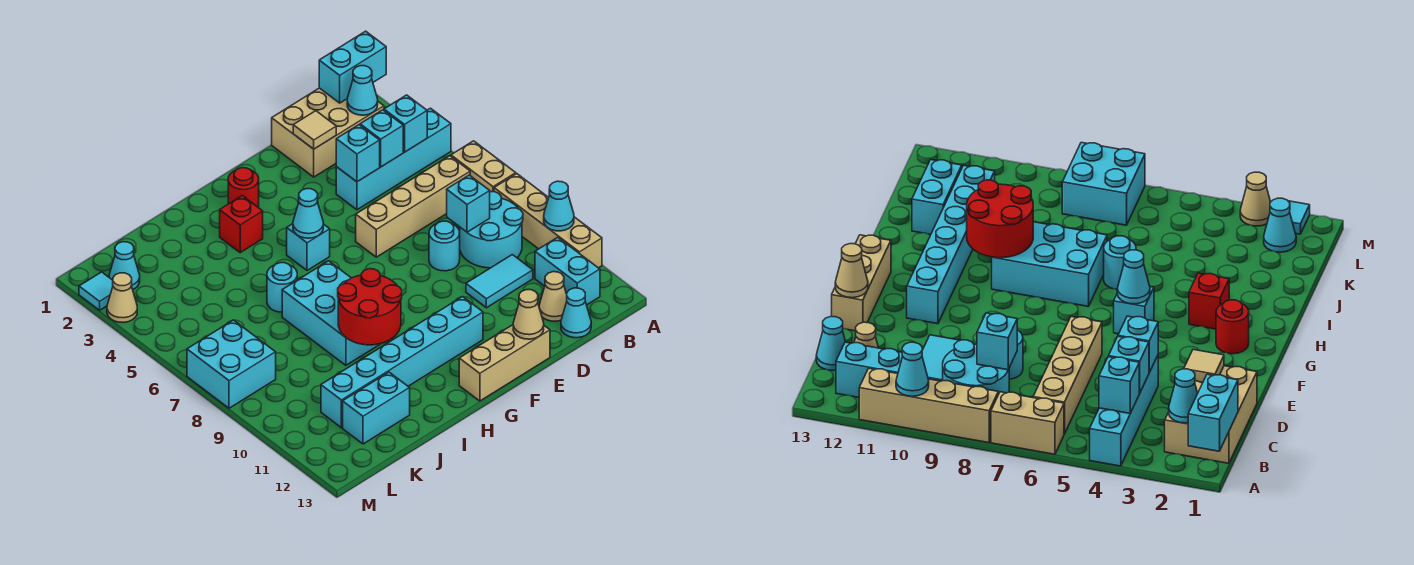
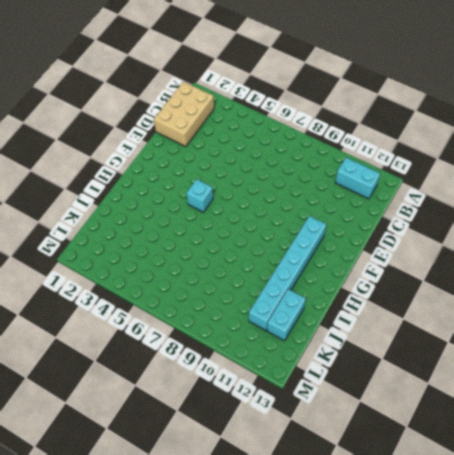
none -> cyan 1x4 brick [336,108,451,210]
none -> tan 1x2 brick [451,141,516,192]
none -> tan 1x4 brick [494,174,602,268]
none -> tan 1x4 brick [356,156,470,257]

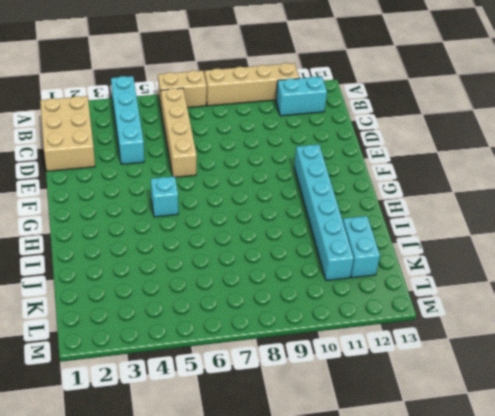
none -> cyan 2x2 round brick [460,192,523,268]
none -> cyan 1x2 tile [466,255,533,308]
none -> tan 1x1 cone [539,272,567,321]
none -> cyan 1x1 cone [561,288,591,338]

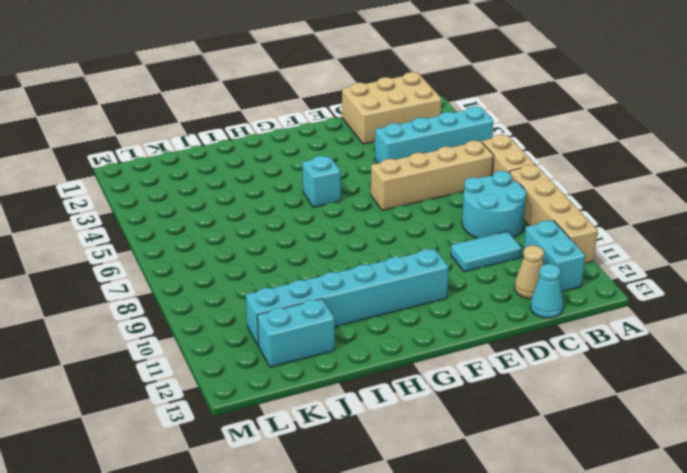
none -> cyan 1x1 round brick [429,221,460,271]
none -> tan 1x3 brick [459,325,550,401]
none -> red 1x1 round brick [228,168,259,208]
none -> red 1x1 brick [220,196,263,253]

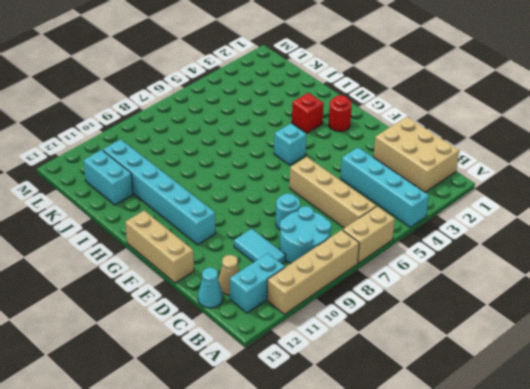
none -> cyan 2x3 brick [282,261,380,365]
none -> cyan 1x1 round brick [267,263,297,312]
none -> cyan 1x1 cone [109,242,140,289]
none -> cyan 2x2 brick [187,320,276,408]

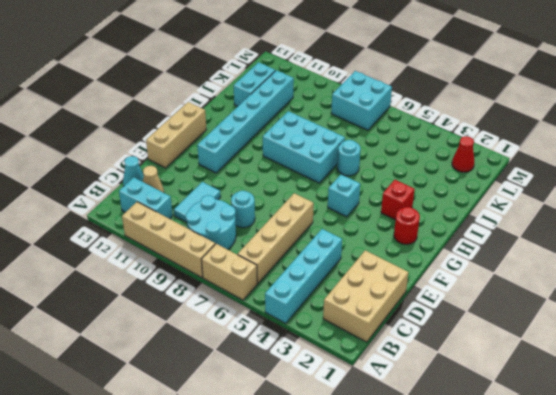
red 1x1 cone [452,136,474,172] -> cyan 1x1 cone [109,242,140,289]
none -> cyan 1x1 tile [79,272,113,310]
none -> tan 1x1 cone [107,273,137,323]
none -> cyan 1x2 brick [319,31,386,103]
none -> cyan 1x1 cone [544,181,574,231]

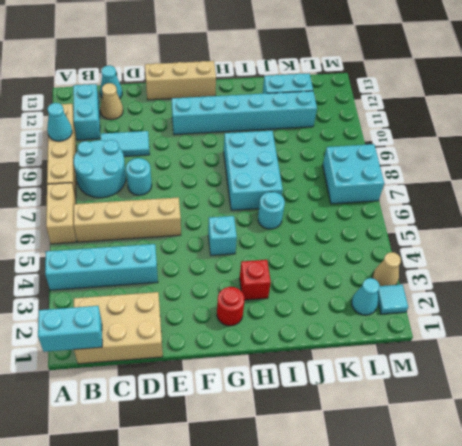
none -> cyan 1x1 cone [347,66,378,115]
none -> cyan 1x1 brick [384,95,427,152]
none -> cyan 1x1 brick [360,110,403,167]
none -> cyan 1x1 brick [447,175,490,232]

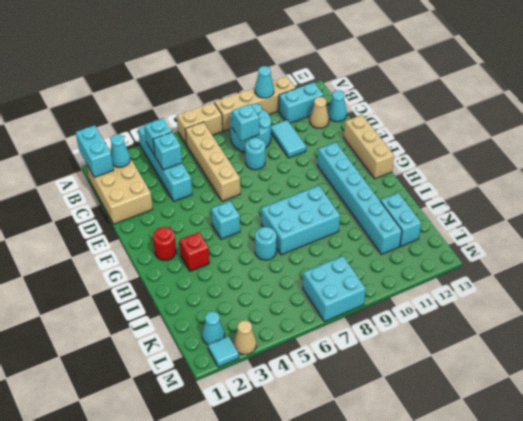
none -> tan 1x1 tile [293,111,336,149]
none -> cyan 1x1 brick [336,125,380,182]
none -> tan 1x1 cone [513,290,544,339]
none -> cyan 1x1 cone [293,189,323,238]

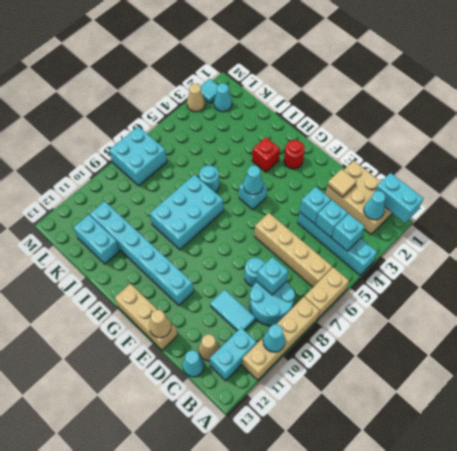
none -> red 2x2 round brick [338,269,402,345]

